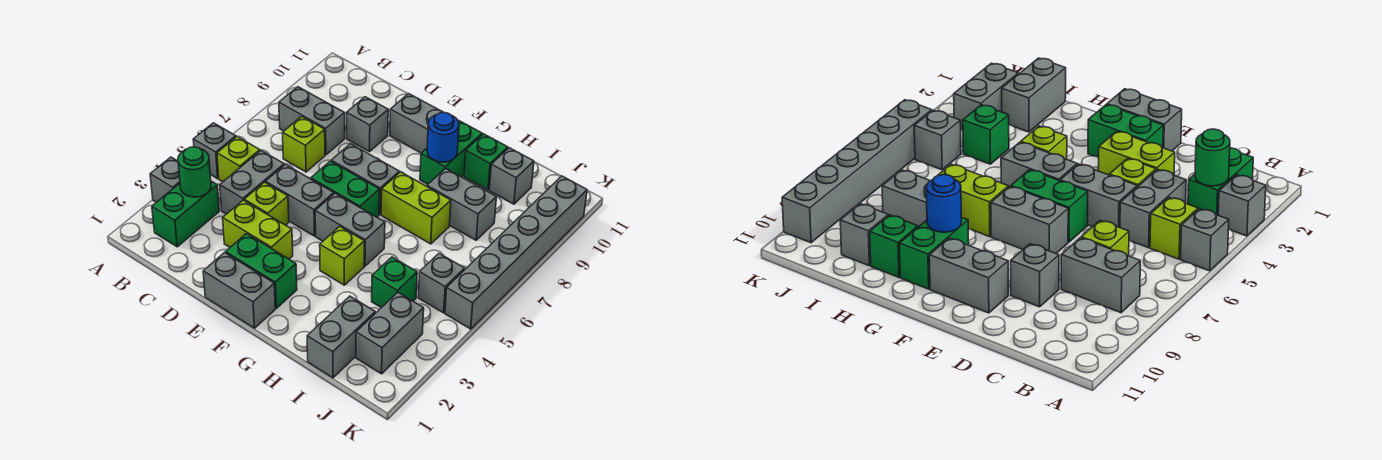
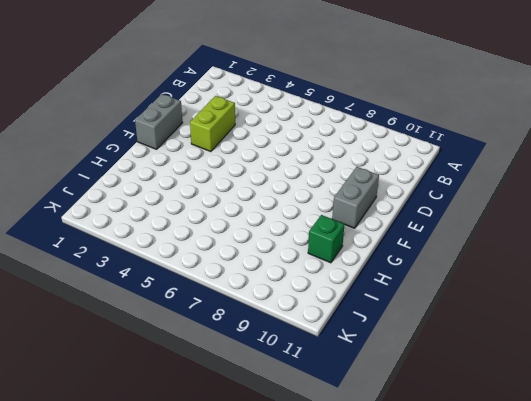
none -> grey 1x1 brick [150,157,180,202]
none -> grey 1x1 brick [193,123,236,179]
none -> green 1x2 brick [152,181,219,247]
none -> lime 1x1 brick [217,137,260,182]

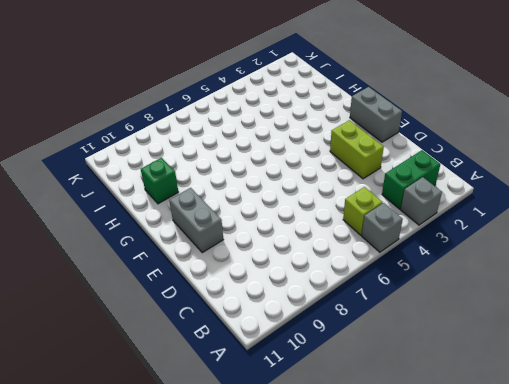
none -> grey 1x2 brick [279,87,345,155]
none -> grey 1x2 brick [220,151,284,214]
none -> lime 1x1 brick [283,117,325,172]
none -> lime 1x1 brick [244,182,289,225]

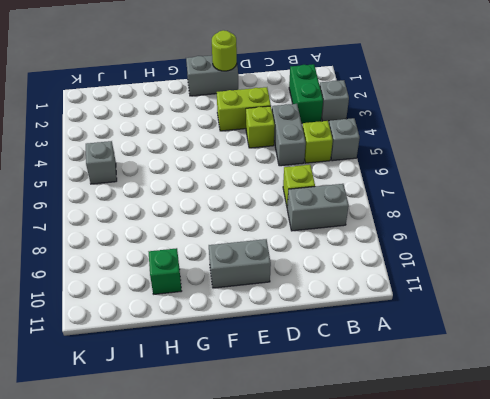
lime 1x1 round brick [212,30,237,71] -> none
none -> grey 1x2 brick [265,164,334,236]
none -> grey 1x1 brick [347,97,388,152]
none -> green 1x2 brick [226,234,297,308]
none -> green 1x2 brick [311,161,379,217]

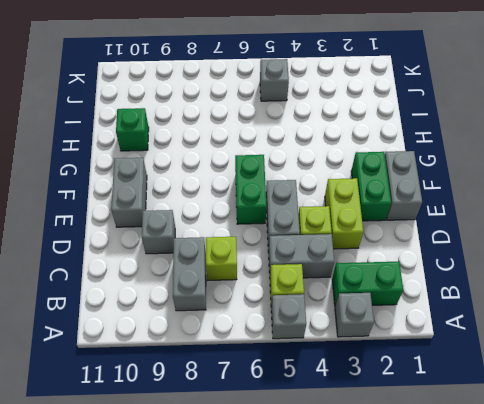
none -> grey 1x2 brick [331,144,399,215]
none -> grey 1x2 brick [315,193,385,266]
none -> lime 1x1 brick [320,227,364,285]
none -> lime 1x2 brick [381,172,451,244]

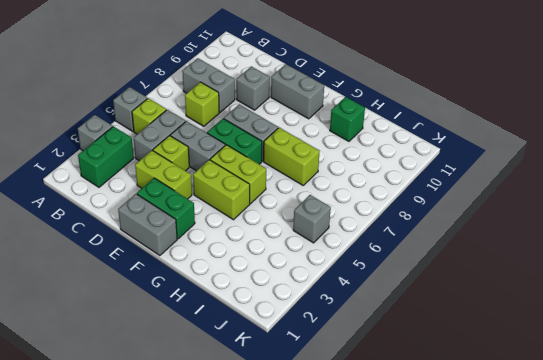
lime 1x2 brick [193,160,250,220] -> lime 1x1 brick [320,227,364,285]
lime 1x2 brick [210,145,266,204] -> grey 1x2 brick [315,193,385,266]
none -> green 1x2 brick [420,120,482,184]
none -> grey 1x2 brick [427,169,496,240]
none -> grey 1x2 brick [307,296,375,378]
none -> green 1x1 brick [372,257,417,308]

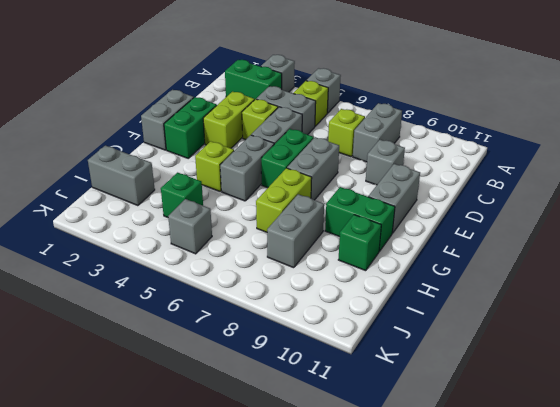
none -> grey 1x1 brick [489,148,534,204]
none -> grey 1x2 brick [356,293,424,374]
none -> grey 1x6 brick [445,176,587,329]
none -> green 1x1 round brick [178,147,211,197]

